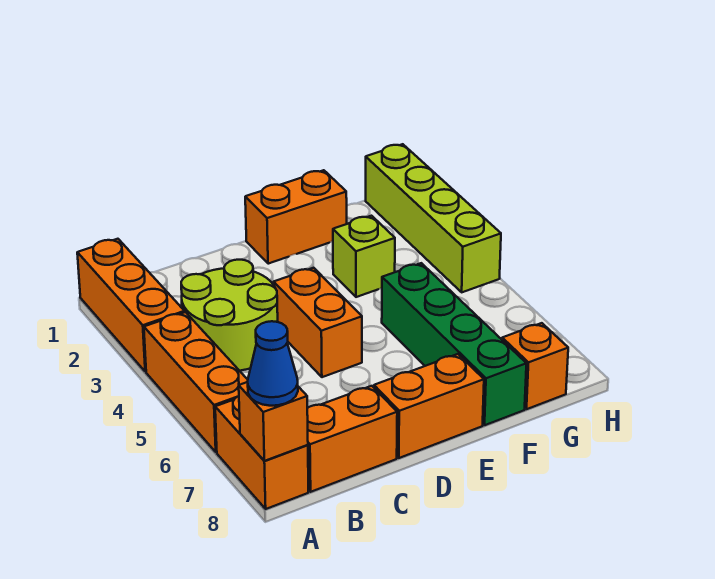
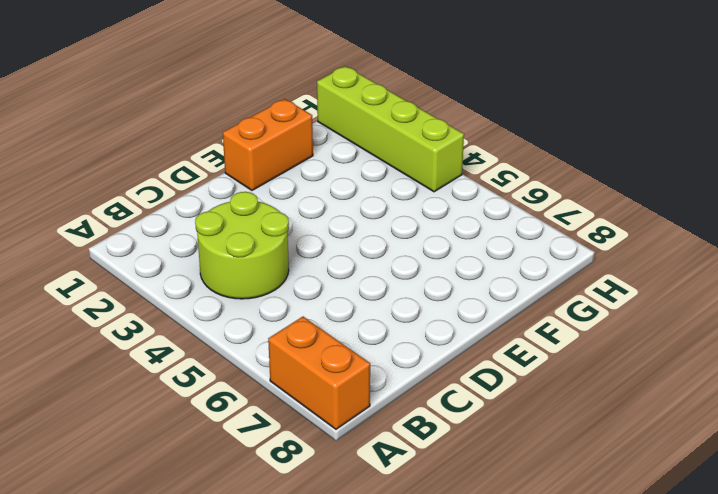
none -> orange 1x3 brick [77,239,185,372]
none -> orange 1x3 brick [144,312,248,452]
none -> orange 1x2 brick [307,386,397,492]

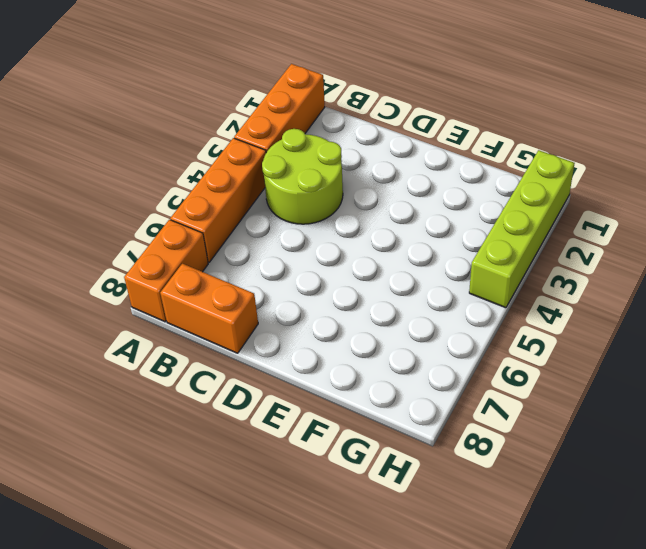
none -> orange 1x2 brick [274,268,362,377]
none -> orange 1x2 brick [374,354,484,458]
none -> orange 1x2 brick [245,170,347,264]

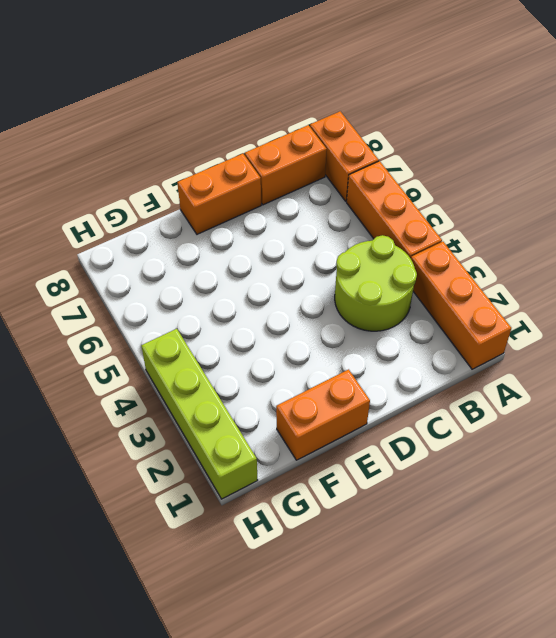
none -> orange 1x2 brick [274,268,362,377]
none -> lime 1x1 brick [333,216,395,297]
none -> green 1x4 brick [382,263,526,425]

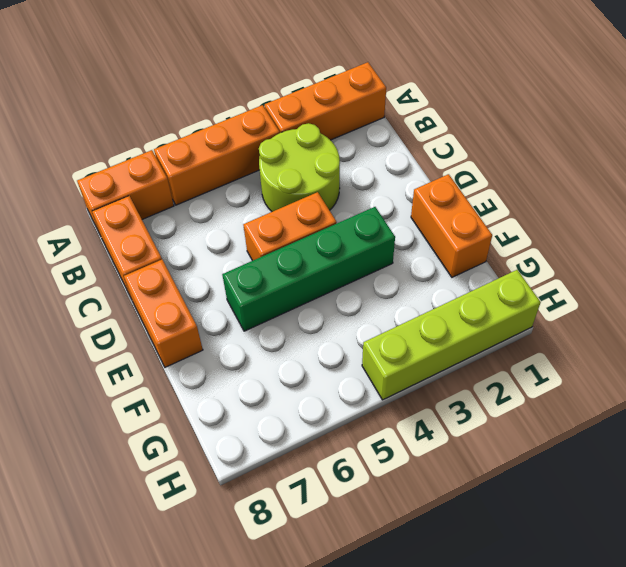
green 1x4 brick [222,207,395,331] -> green 1x4 brick moved to [382,263,526,425]
none -> lime 1x1 brick [333,216,395,297]
none -> orange 1x1 brick [502,323,568,409]
none -> orange 1x1 brick [239,382,308,461]

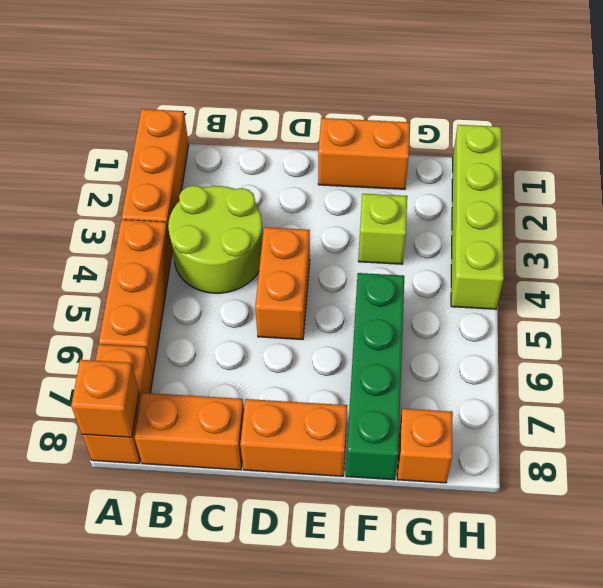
none -> blue 1x1 cone [248,321,298,406]

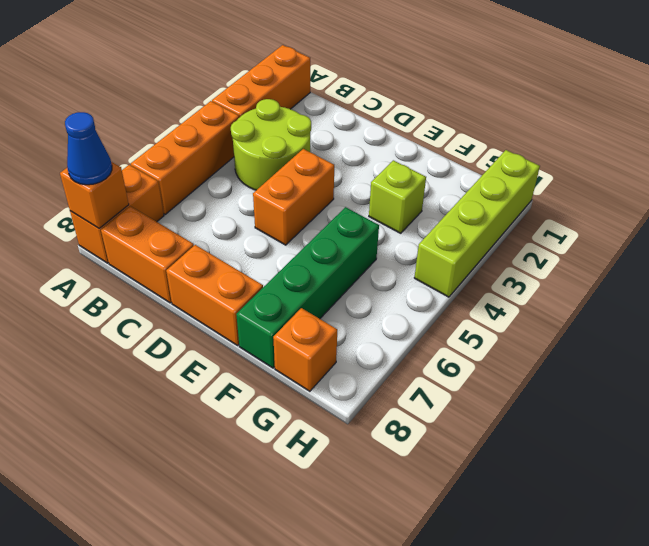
none -> orange 1x2 brick [245,170,347,264]

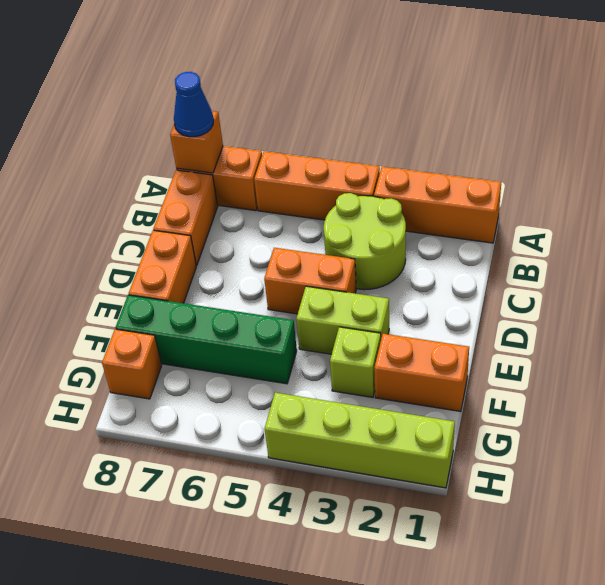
lime 1x2 brick [296,286,389,354] -> none
orange 1x2 brick [374,334,469,412] -> orange 1x2 brick turned to [245,170,347,264]

